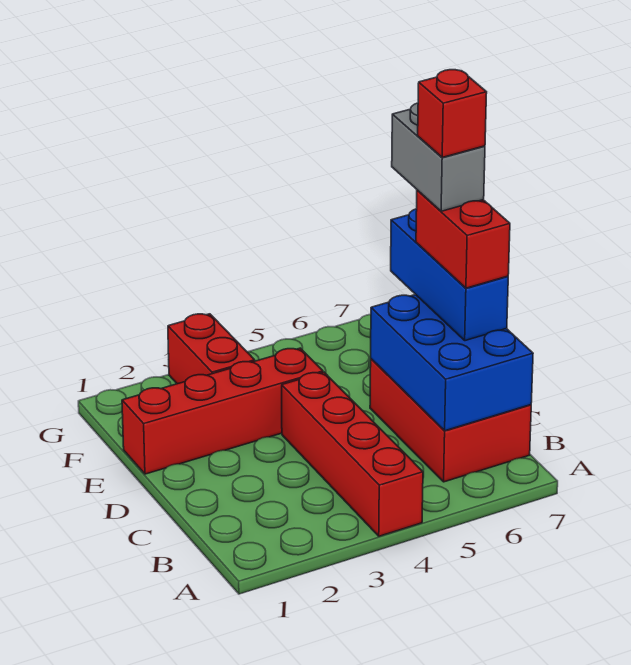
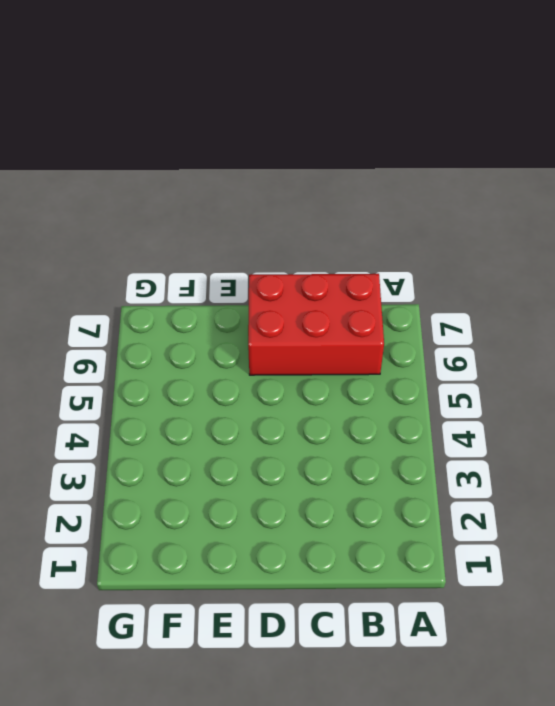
none -> red 1x4 brick [282,372,423,536]
none -> red 1x4 brick [122,348,323,474]

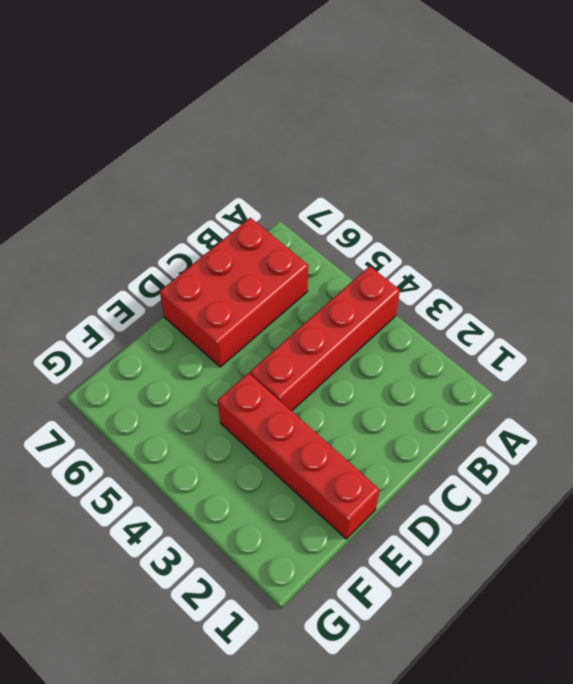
none -> red 1x2 brick [168,314,255,384]
none -> blue 2x3 brick [371,295,533,431]

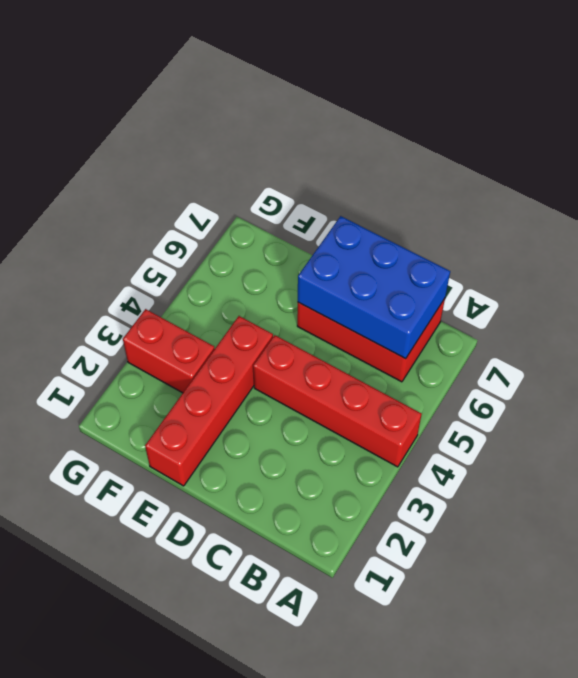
none -> blue 1x3 brick [391,209,508,341]
none -> red 1x2 brick [416,190,510,288]

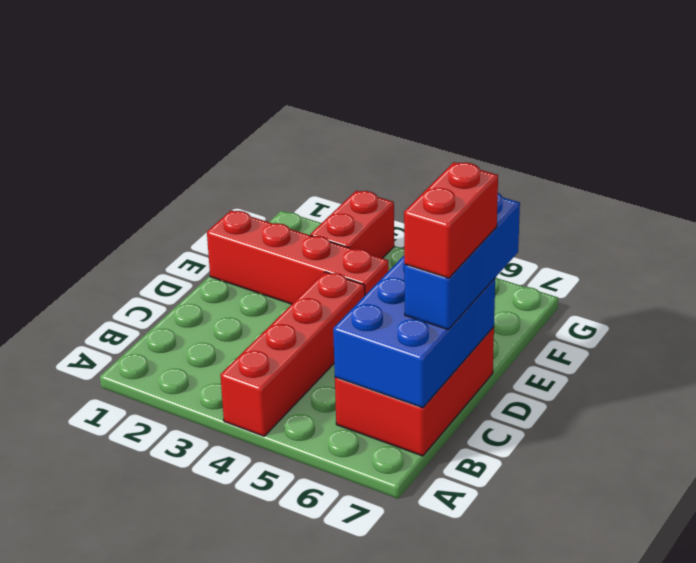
none -> grey 1x2 brick [392,103,485,211]
none -> red 1x1 brick [418,70,487,157]

